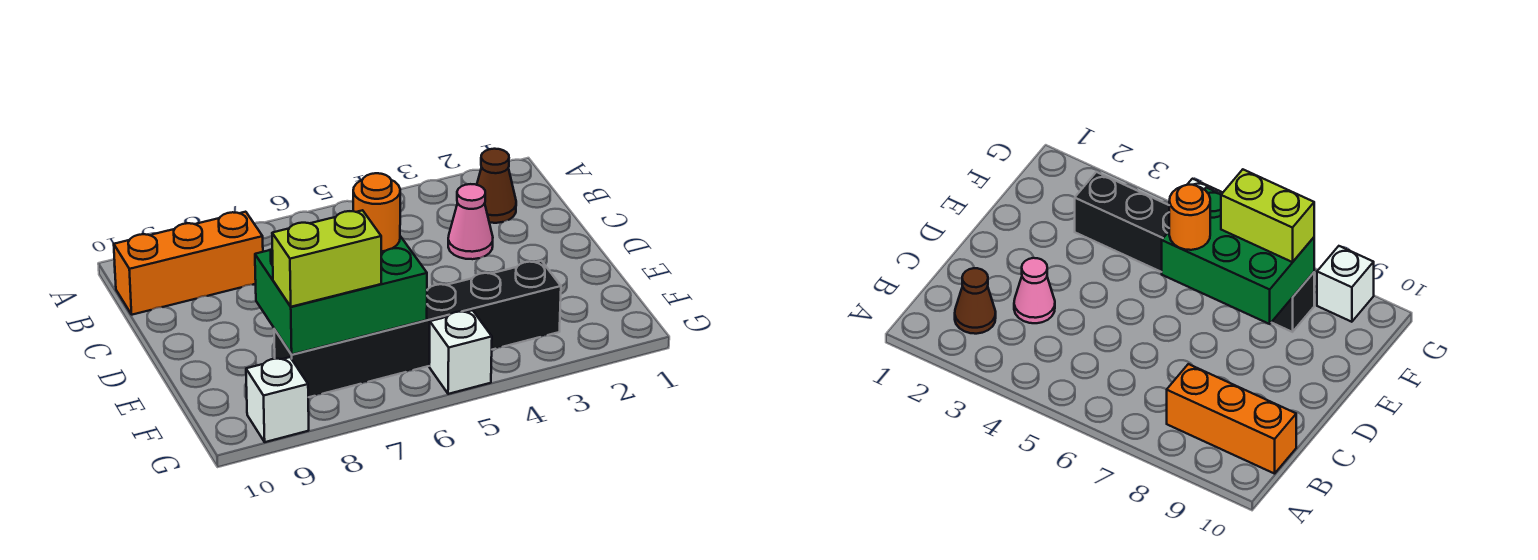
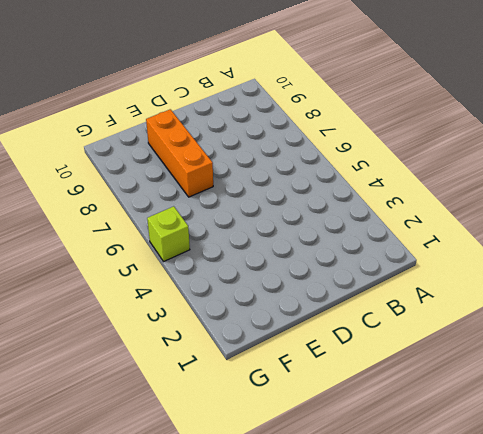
orange 1x3 brick [146,109,213,197] -> orange 1x3 brick moved to [114,212,263,315]
lime 1x1 brick [147,206,190,261] -> white 1x1 brick [429,310,492,394]
none -> brown 1x1 cone [477,149,516,223]
none -> pink 1x1 cone [448,184,493,259]

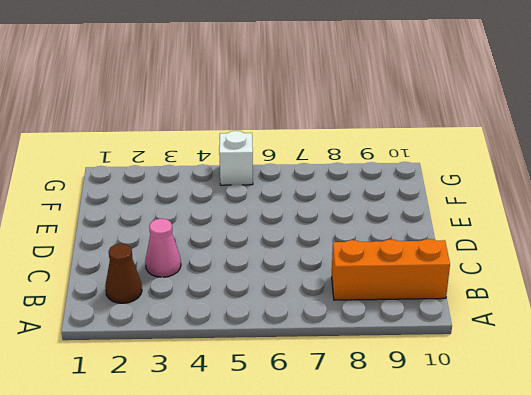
none -> black 1x6 brick [274,261,561,397]
none -> white 1x1 brick [246,357,309,442]

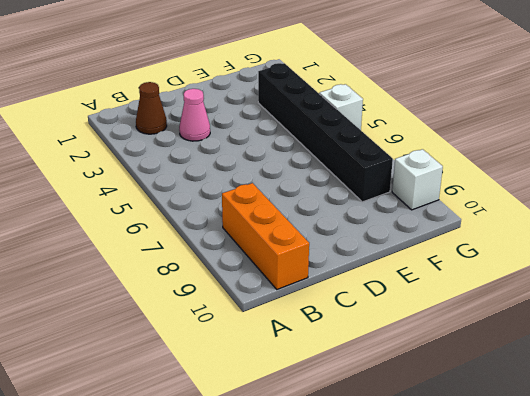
none -> green 2x3 brick [255,236,427,354]
none -> orange 1x1 round brick [353,173,400,251]

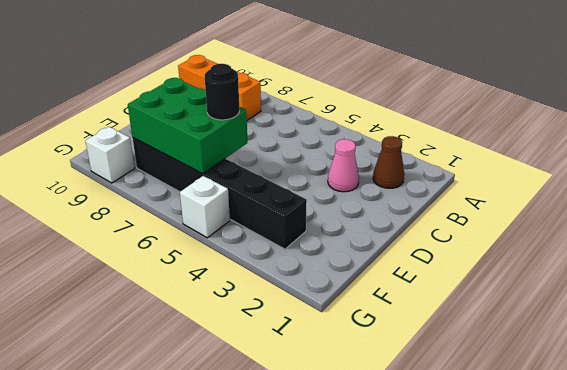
black 1x1 round brick [204,64,240,120] -> orange 1x1 round brick [353,173,400,251]
none -> lime 1x2 brick [272,210,381,307]

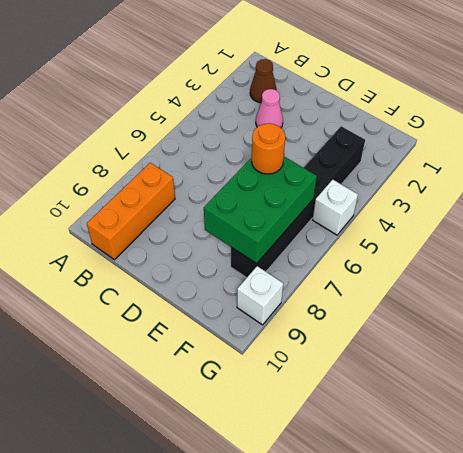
none -> lime 1x2 brick [272,210,381,307]

